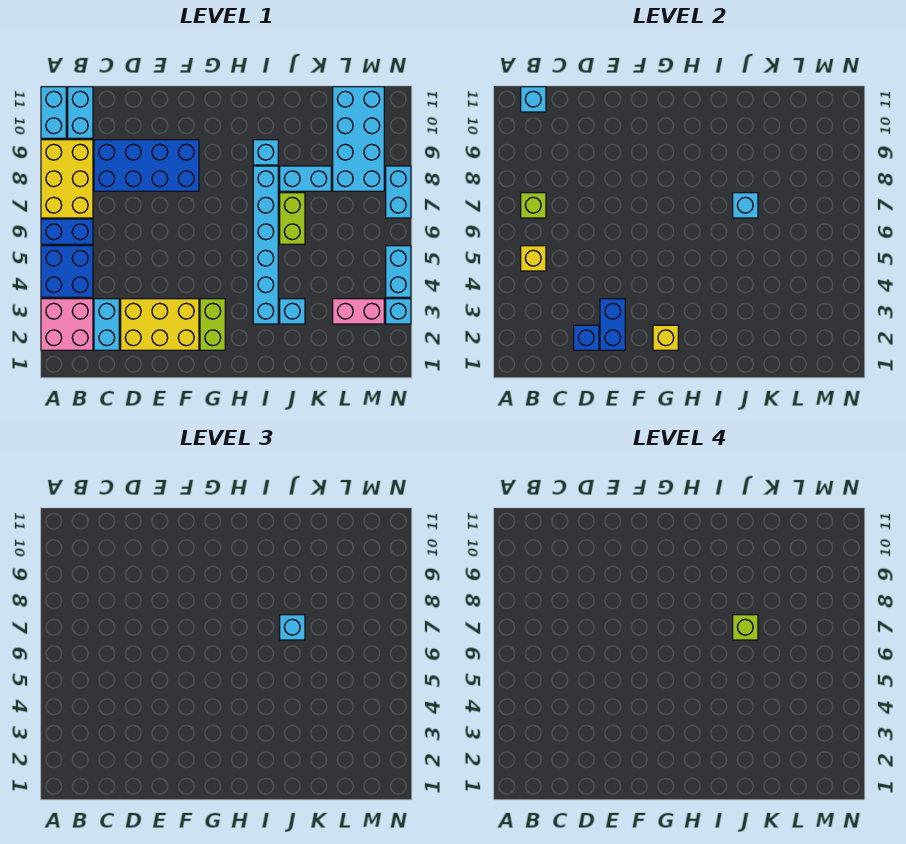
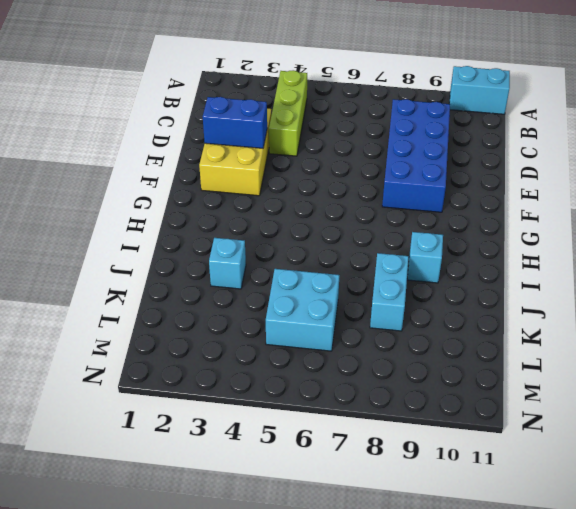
lime 1x3 brick [269,70,307,156] -> blue 2x2 brick [41,246,93,297]
cyan 2x2 brick [266,269,339,351] -> none
none -> pink 2x2 brick [41,299,93,350]
none -> blue 1x2 brick [41,219,93,244]
none -> yellow 2x3 brick [41,140,93,218]

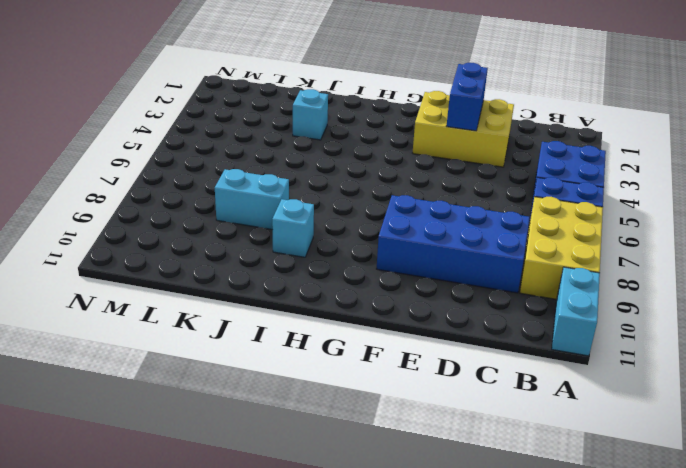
none -> pink 2x2 brick [41,299,93,350]
none -> cyan 1x2 brick [68,87,93,138]
none -> cyan 1x2 brick [94,299,119,350]

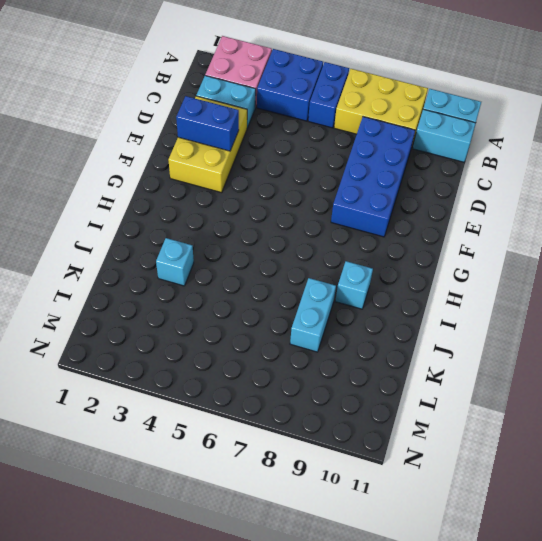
none -> lime 1x2 brick [200,299,225,350]
none -> cyan 1x6 brick [253,166,278,324]
none -> lime 1x2 brick [280,193,305,244]

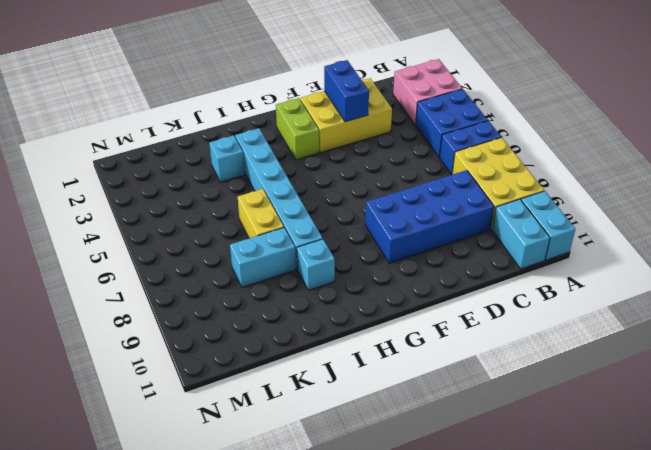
yellow 1x2 brick [238,189,284,238] -> lime 1x2 brick [280,193,305,244]
none -> cyan 1x2 brick [94,299,119,350]
none -> pink 1x2 brick [333,299,384,324]
none -> cyan 2x4 brick [333,87,384,191]

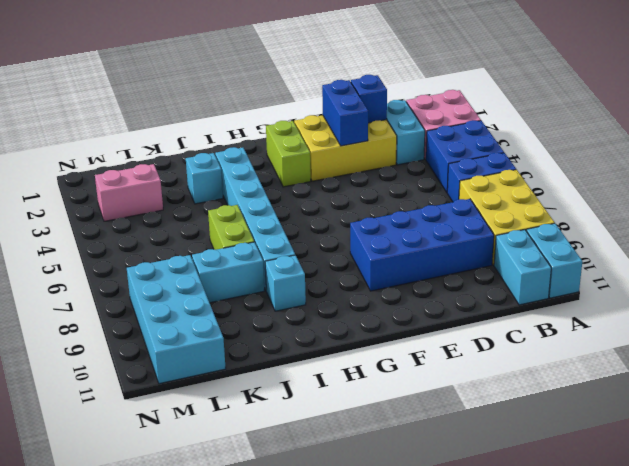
none -> cyan 1x1 brick [386,299,411,324]
none -> cyan 1x2 brick [386,246,411,297]
none -> cyan 1x2 brick [386,166,411,218]

